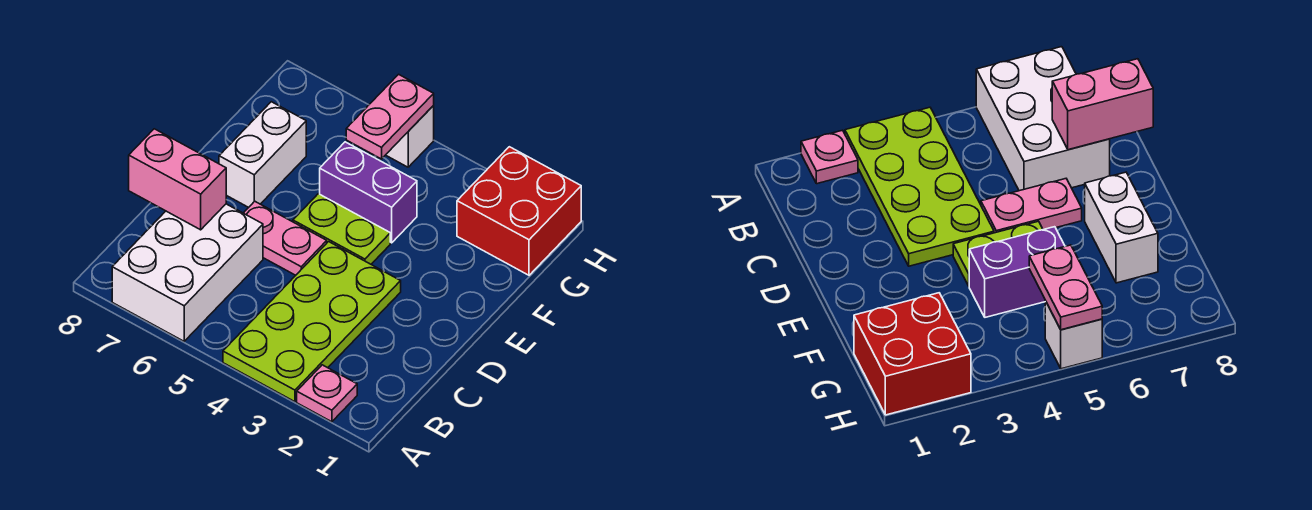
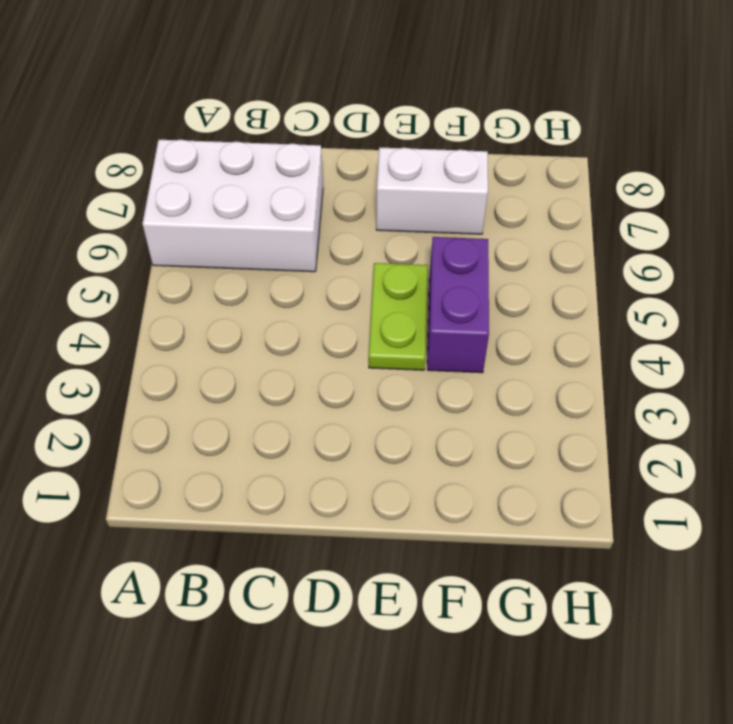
none -> pink 1x1 plate [297,365,357,422]
none -> lime 2x4 plate [223,242,401,402]

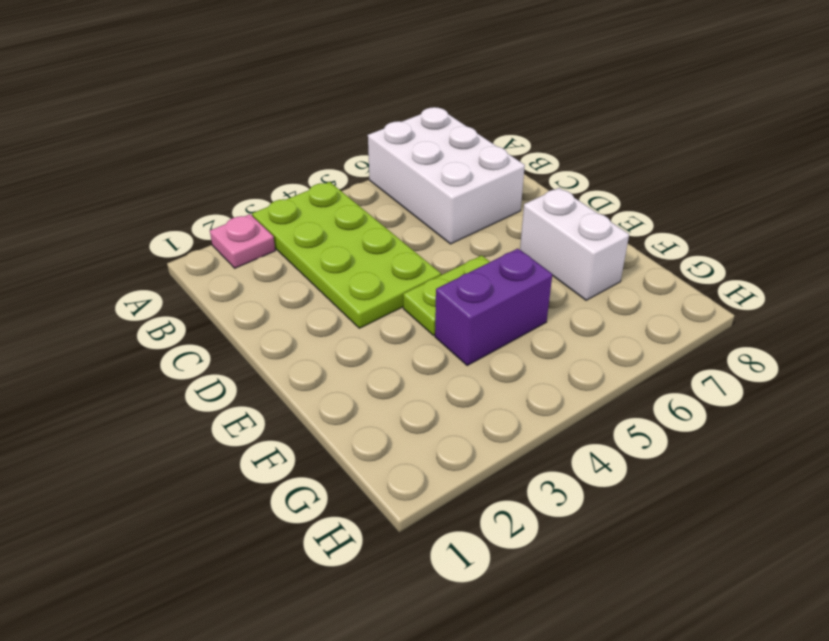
none -> pink 1x2 plate [244,201,327,275]
none -> red 2x2 brick [457,147,581,275]

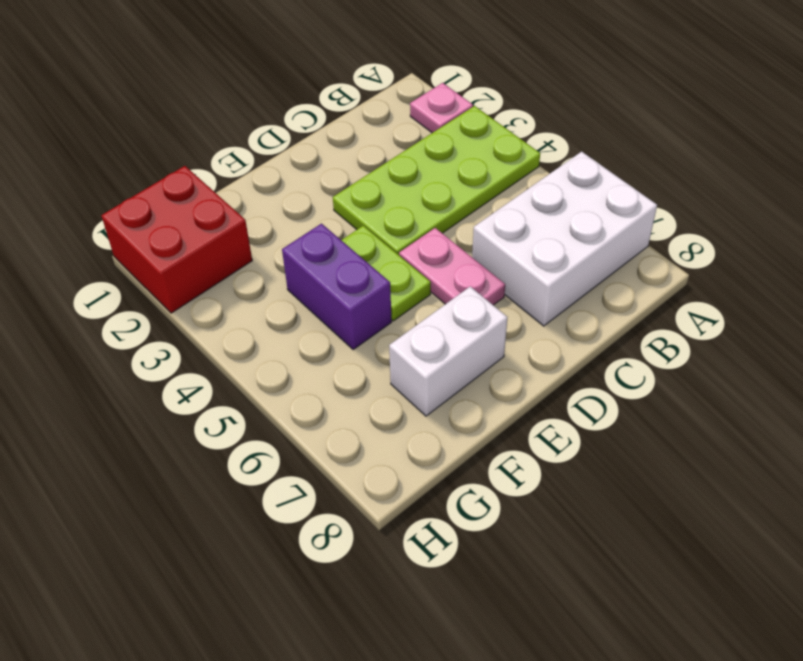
none -> white 1x1 brick [386,106,434,167]
none -> pink 1x2 brick [129,129,226,230]

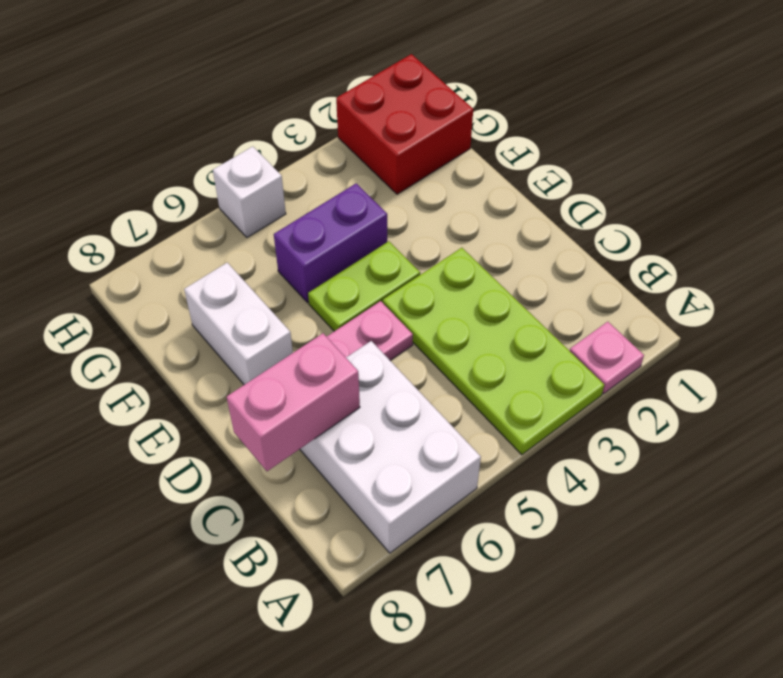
none -> pink 1x2 plate [346,74,434,159]

